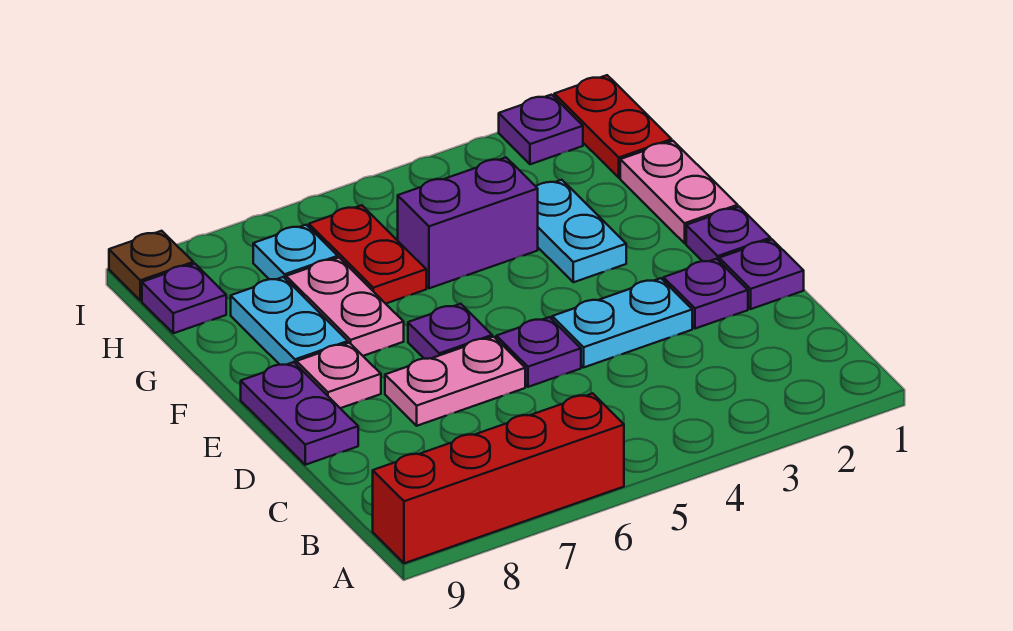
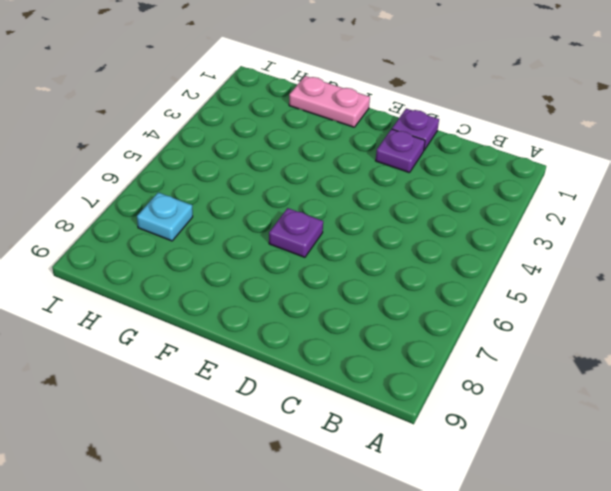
none -> red 1x4 brick [373,393,624,563]
none -> cyan 1x2 plate [552,278,692,367]
none -> purple 1x1 plate [496,317,581,387]

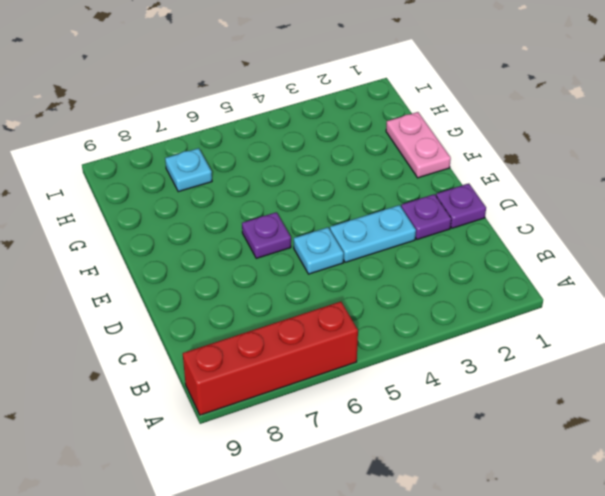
cyan 1x1 plate [294,227,344,274] -> purple 1x1 plate [496,317,581,387]
none -> pink 1x2 plate [385,337,525,426]
none -> purple 1x2 plate [241,362,358,465]
none -> purple 1x1 plate [686,207,771,261]

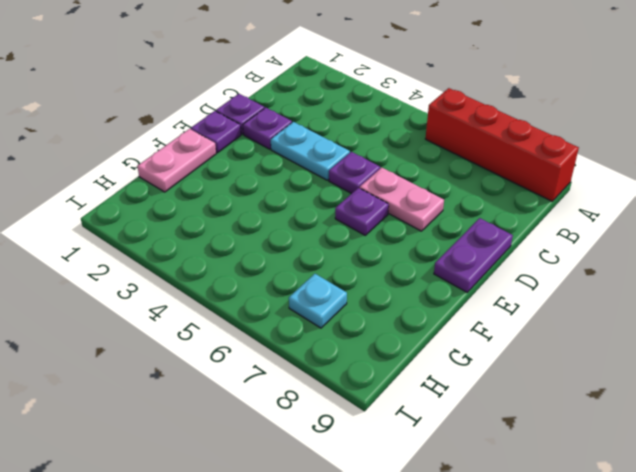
none -> pink 1x1 plate [296,343,381,408]
none -> cyan 1x2 plate [536,180,626,282]
none -> pink 1x2 plate [286,258,404,356]

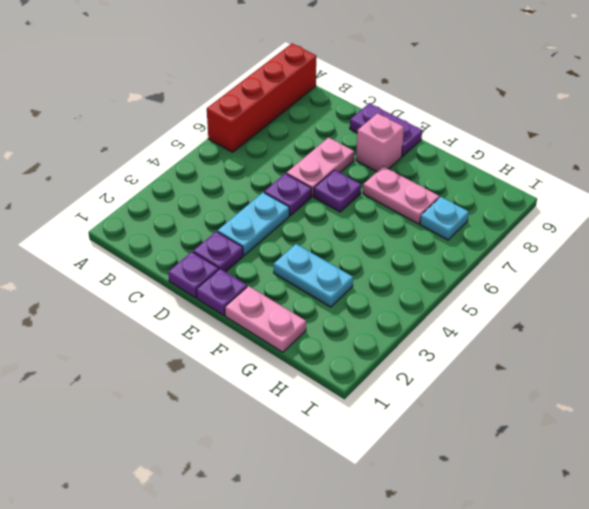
pink 1x1 brick [356,113,404,172] -> pink 1x1 plate [296,343,381,408]
none -> cyan 1x2 plate [231,277,348,365]
none -> purple 1x2 brick [398,158,538,288]
none -> red 1x2 plate [309,205,426,304]

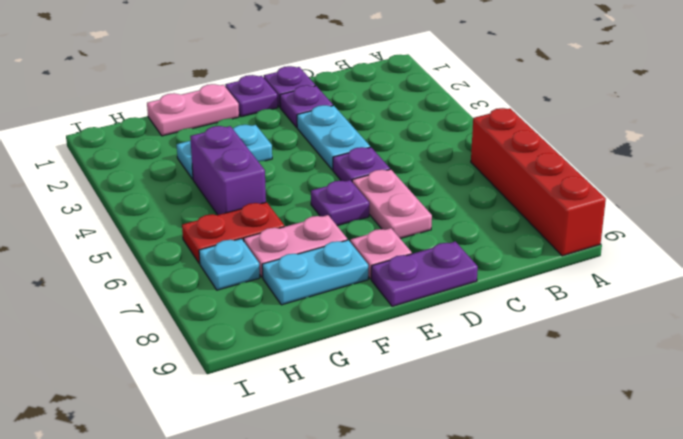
none -> red 1x2 plate [554,75,672,178]
none -> purple 1x1 plate [142,264,226,333]
none -> purple 1x1 plate [499,95,583,164]

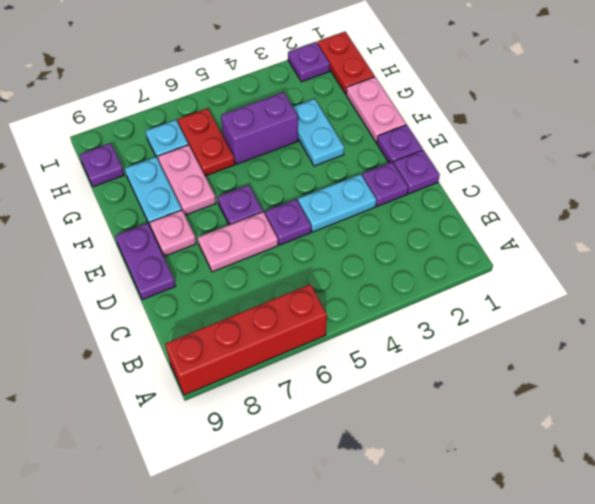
none -> brown 1x1 plate [109,231,193,301]

